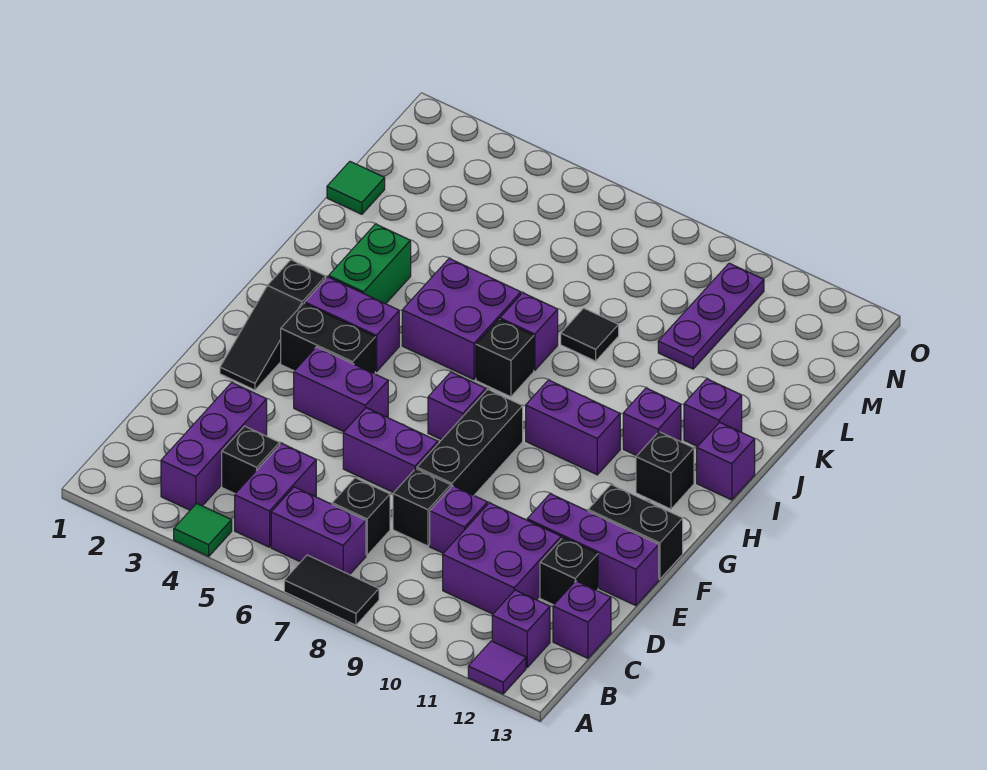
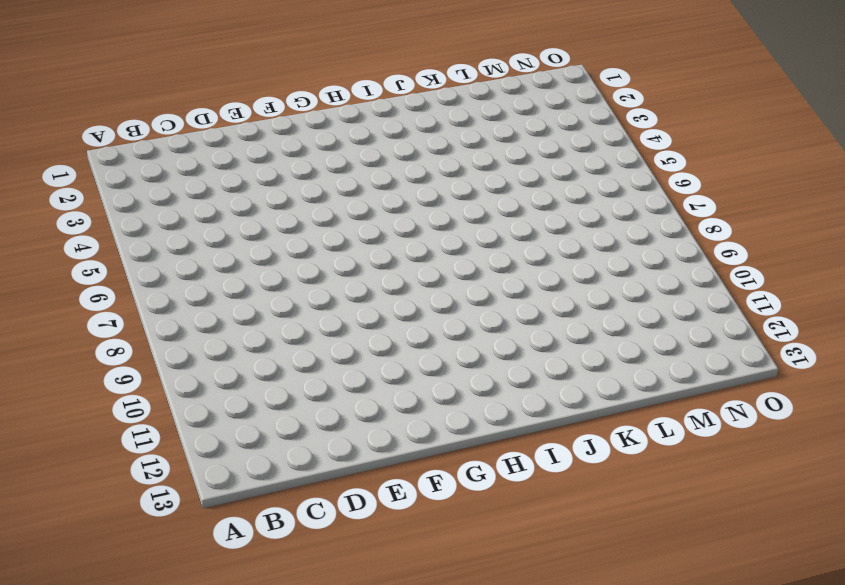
none -> green 1x1 tile [174,503,232,556]
none -> black 1x2 tile [284,555,379,625]
none -> purple 1x1 tile [468,641,526,694]
none -> purple 1x3 brick [161,383,267,510]

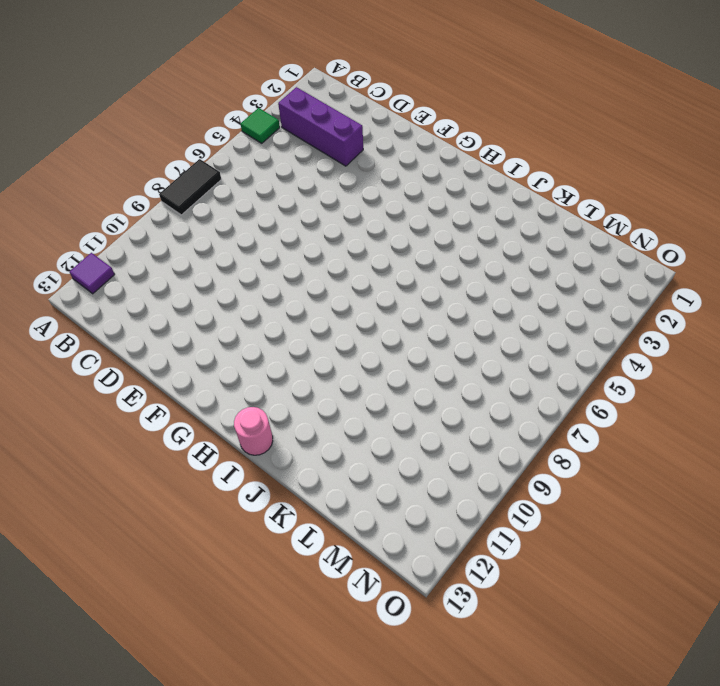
pink 1x1 round brick [234,407,273,455] -> purple 1x1 brick [697,422,755,500]
none -> purple 1x2 brick [235,443,316,547]
none -> purple 1x2 brick [271,487,366,575]
none -> purple 1x1 brick [492,590,550,667]
none -> black 1x1 brick [222,426,280,494]

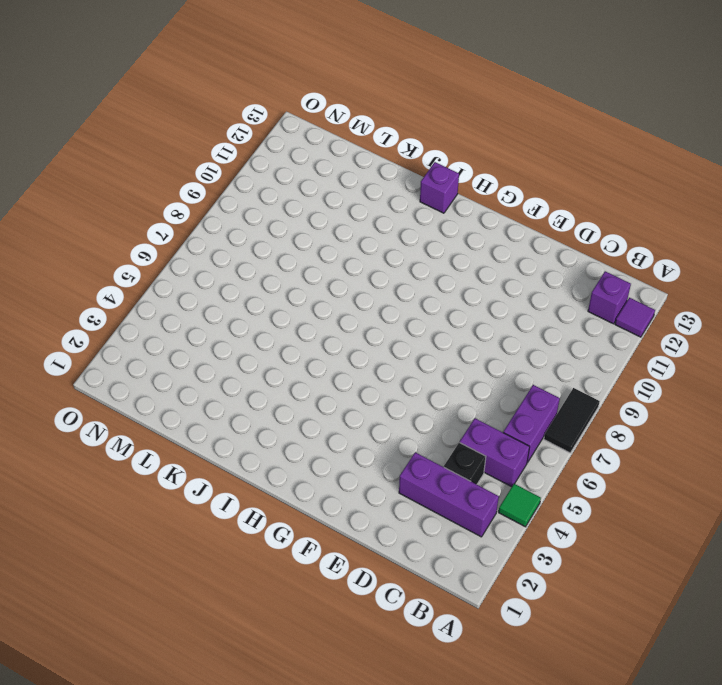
none -> black 1x1 brick [332,478,390,555]
none -> purple 2x2 brick [443,503,561,614]
none -> purple 1x1 brick [553,581,611,658]
none -> black 1x1 brick [393,469,451,546]

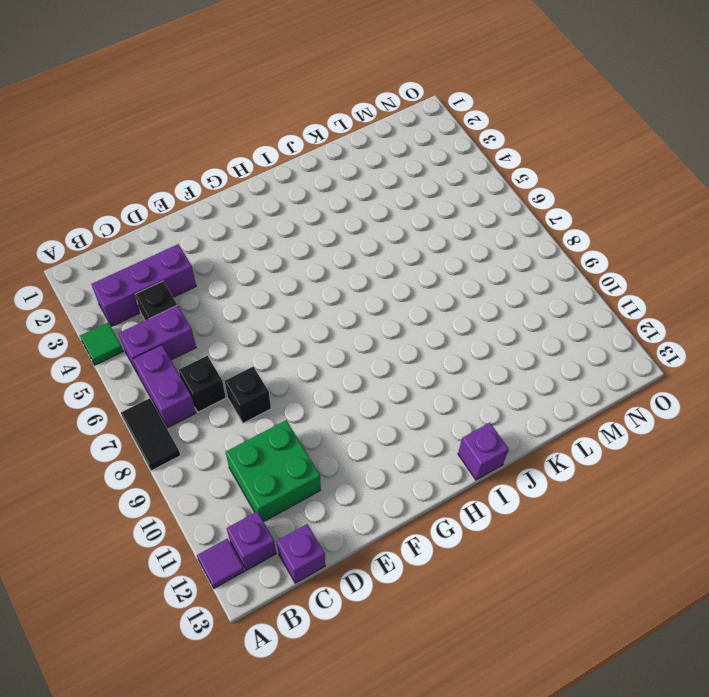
green 2x2 brick [226,420,321,522] -> purple 2x2 brick [443,503,561,614]
none -> purple 1x1 brick [430,486,488,553]
none -> black 1x1 brick [540,537,598,605]
none -> purple 1x2 brick [343,408,438,493]
none -> black 1x3 brick [417,389,523,495]

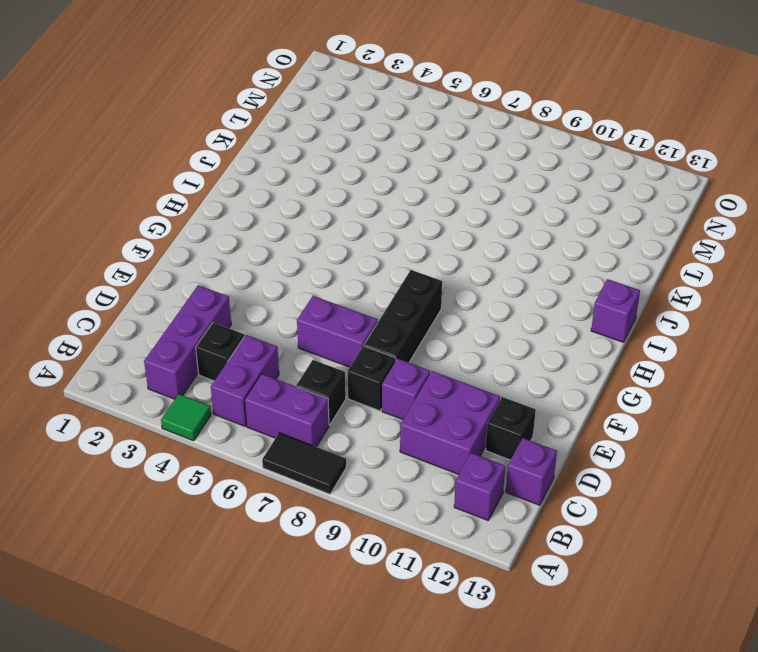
none -> purple 1x1 tile [468,641,526,694]
none -> purple 1x3 brick [527,494,659,606]
none -> black 1x3 slope [220,260,326,390]
none -> purple 1x2 brick [294,347,388,432]

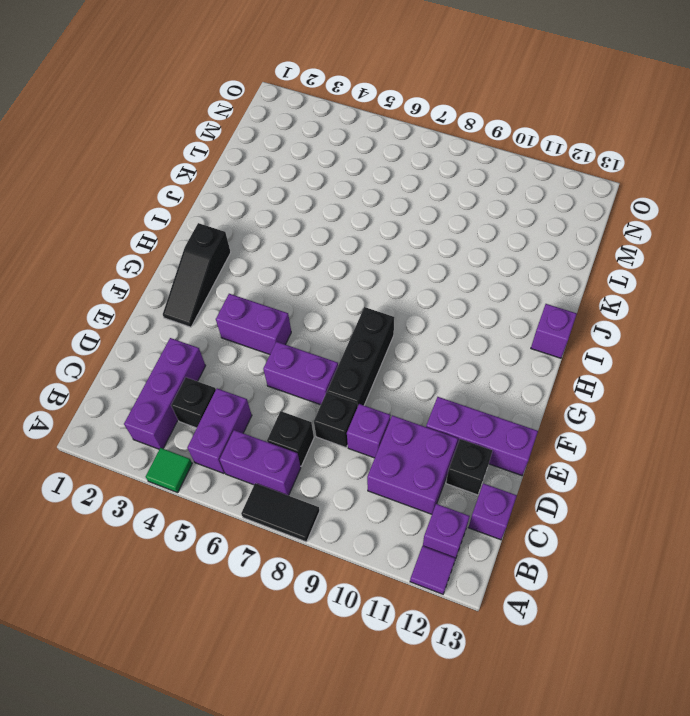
none -> black 1x2 brick [588,485,683,579]
none -> black 1x2 brick [281,303,375,374]
none -> purple 1x1 brick [428,372,486,440]
none -> purple 1x2 brick [305,277,399,372]

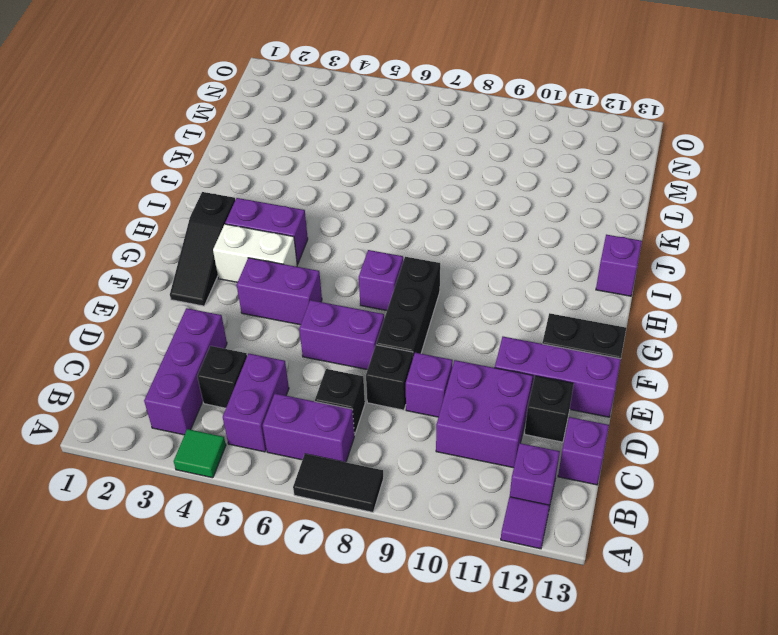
white 1x2 brick [213,224,297,282] -> black 1x2 brick [281,303,375,374]
none -> purple 1x2 brick [526,380,620,475]
none -> black 1x1 brick [636,432,694,509]
none -> green 1x2 brick [329,224,411,304]
none -> purple 2x2 brick [402,258,521,379]

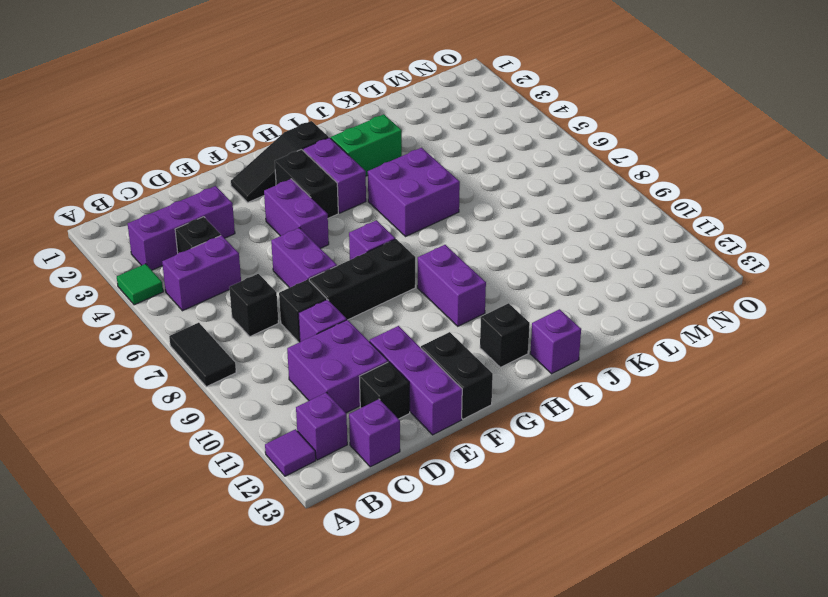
none -> purple 1x2 brick [271,487,366,575]
none -> black 1x1 brick [476,319,534,397]
none -> purple 1x1 brick [623,388,681,456]
none -> purple 1x1 brick [500,293,558,370]

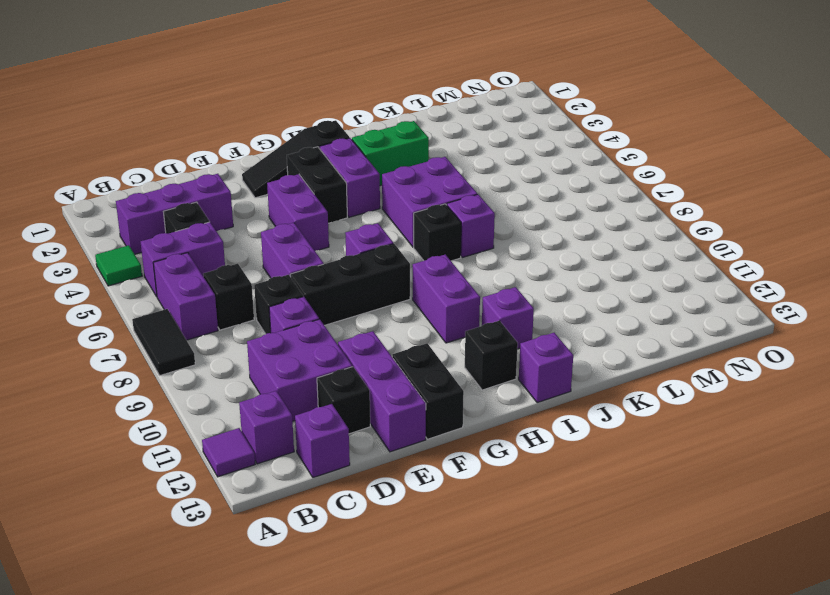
none -> purple 1x1 brick [684,379,742,446]
none -> black 1x1 tile [561,308,619,361]
none -> green 1x1 tile [327,162,385,214]
none -> purple 1x3 plate [658,263,764,369]

